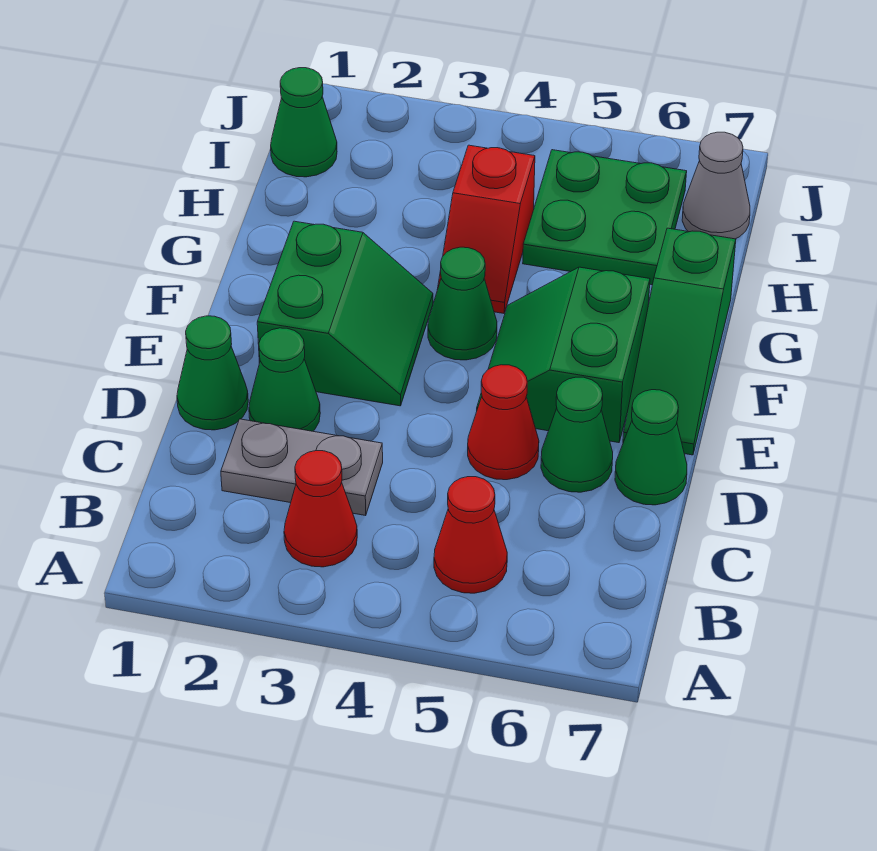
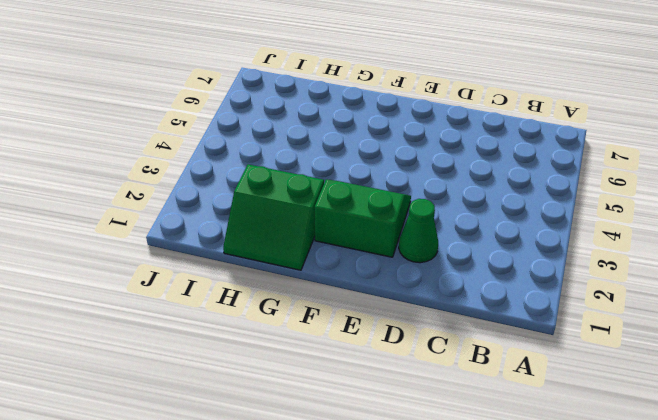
green 2x2 slope [223,164,324,270] -> green 2x2 slope moved to [477,267,650,443]
none -> red 1x1 cone [284,451,357,567]
none -> red 1x1 cone [434,477,507,593]
none -> grey 1x2 plate [221,419,383,516]

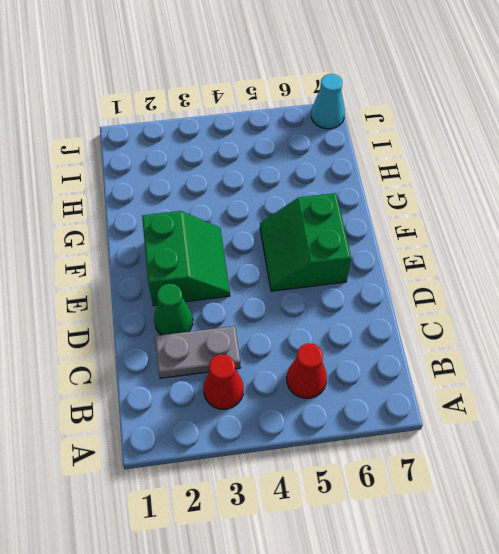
cyan 1x1 cone [311,74,345,129] -> none
none -> green 1x1 cone [177,316,248,430]
none -> red 1x1 cone [468,365,539,480]
none -> green 1x1 cone [541,377,613,492]

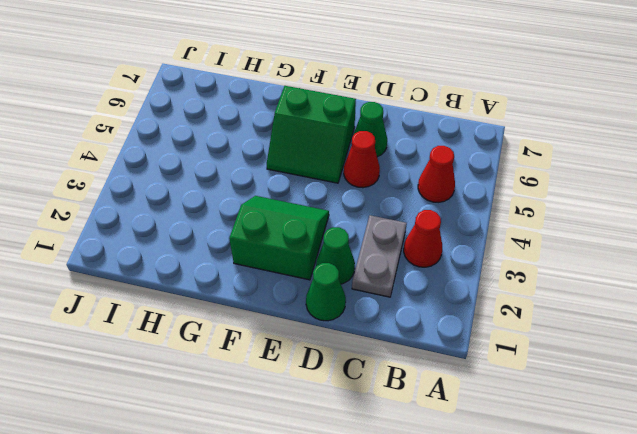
none -> green 1x1 cone [615,390,687,505]
none -> green 1x3 slope [623,228,736,455]
none -> green 1x1 cone [428,247,497,360]

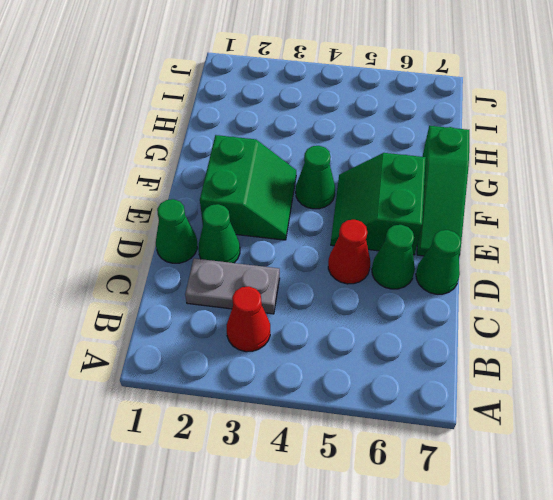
none -> red 1x1 cone [434,477,507,593]
none -> red 1x2 slope [437,145,535,313]
none -> green 2x2 plate [523,150,687,285]

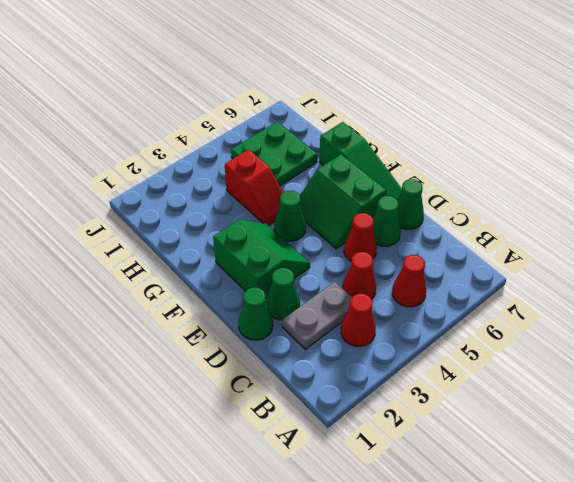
red 1x1 cone [343,252,376,299] -> none
none -> green 1x1 cone [271,68,337,177]
none -> grey 1x1 cone [682,132,750,239]

